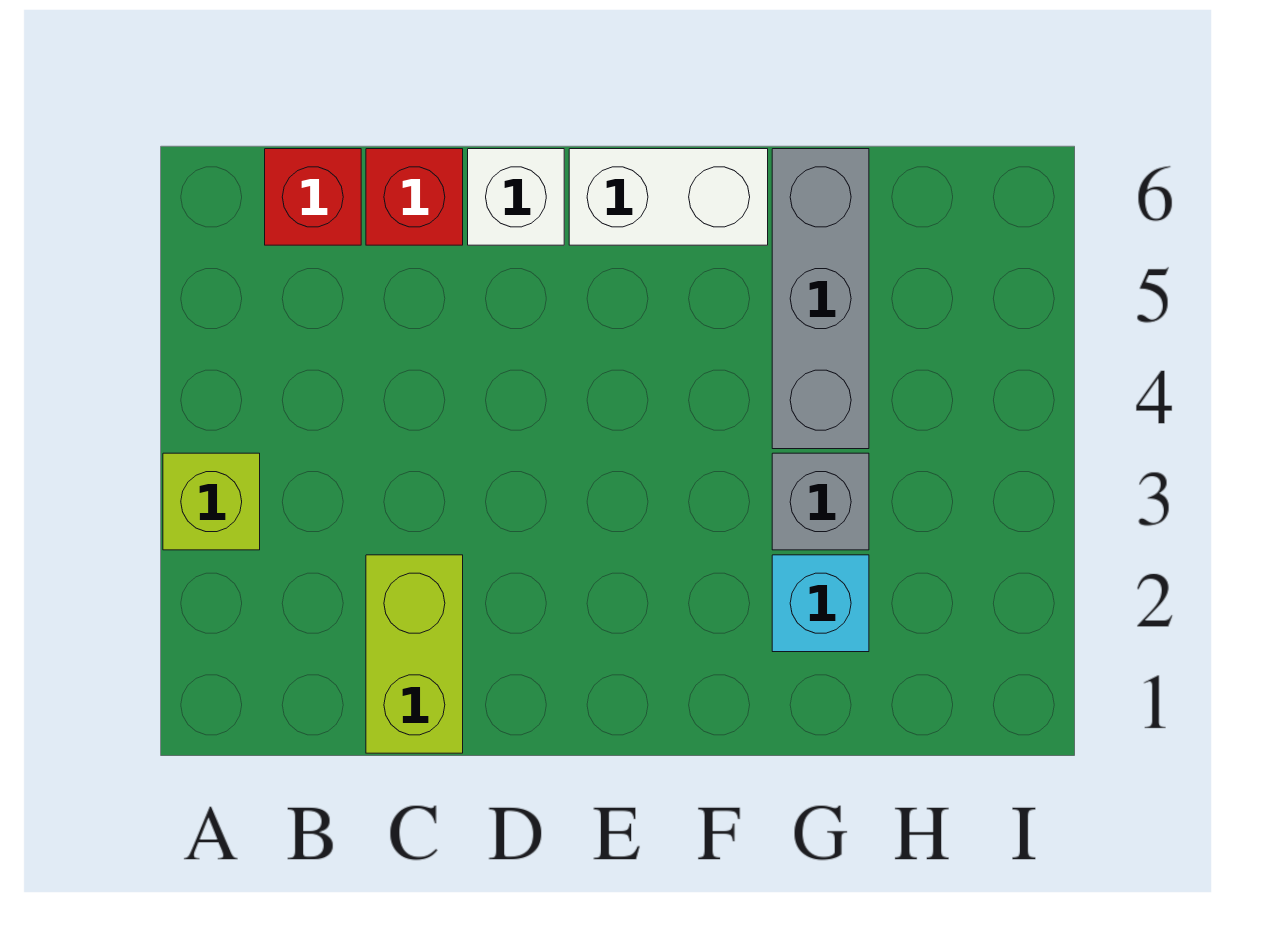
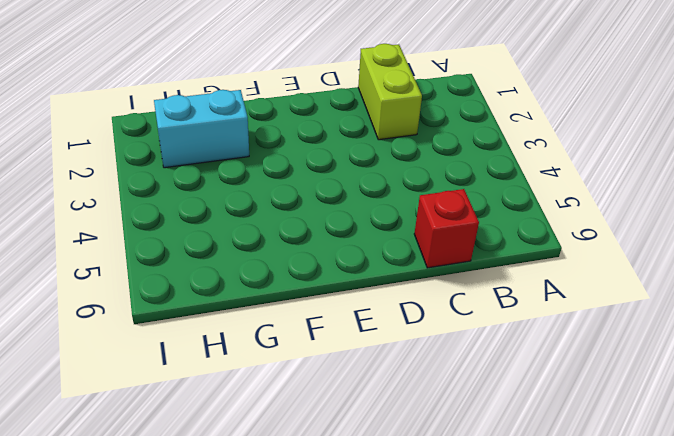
cyan 1x2 brick [154,90,249,168] -> cyan 1x1 brick [772,555,869,652]
none -> lime 1x1 brick [163,453,260,550]
none -> red 1x1 brick [265,149,361,245]

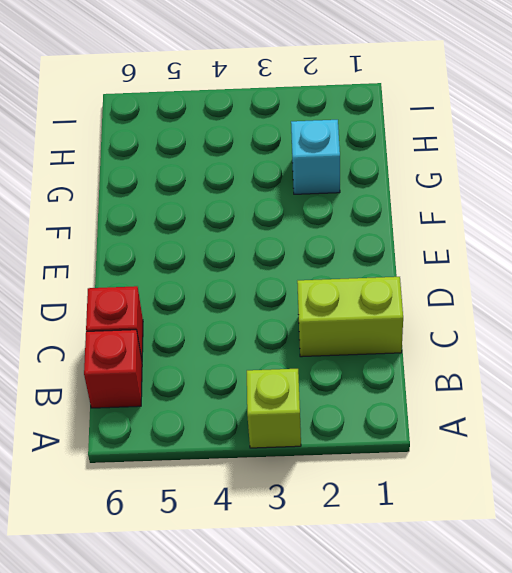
none -> white 1x1 brick [468,149,564,245]
none -> white 1x2 brick [569,149,768,245]

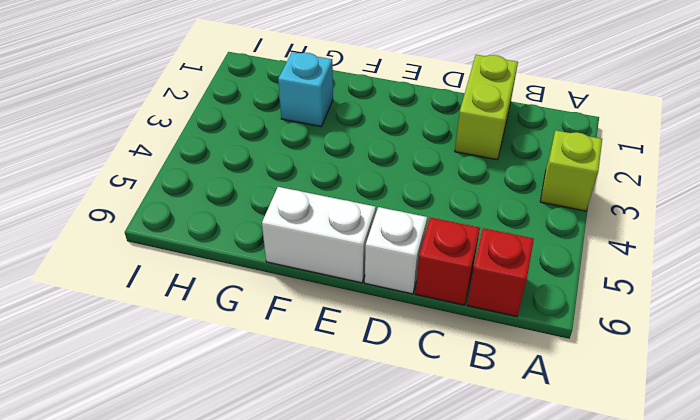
none -> grey 1x1 brick [772,453,869,550]
none -> grey 1x3 brick [772,149,869,449]

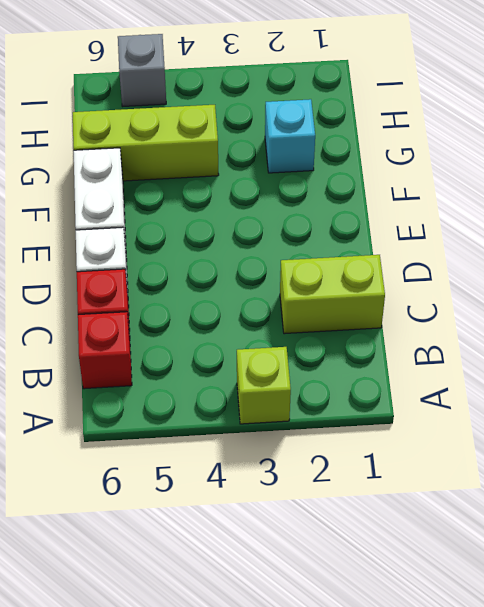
lime 1x3 brick [73,105,219,181] -> grey 1x3 brick [772,149,869,449]
grey 1x1 brick [118,34,166,107] -> grey 1x1 brick moved to [772,453,869,550]

